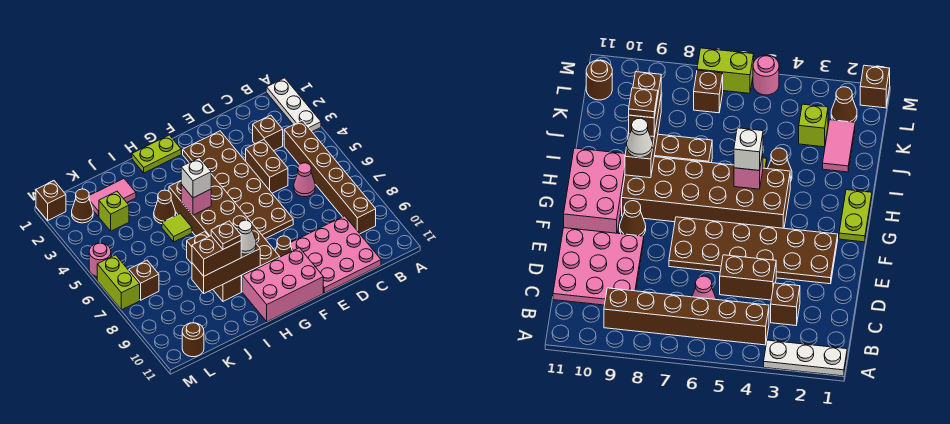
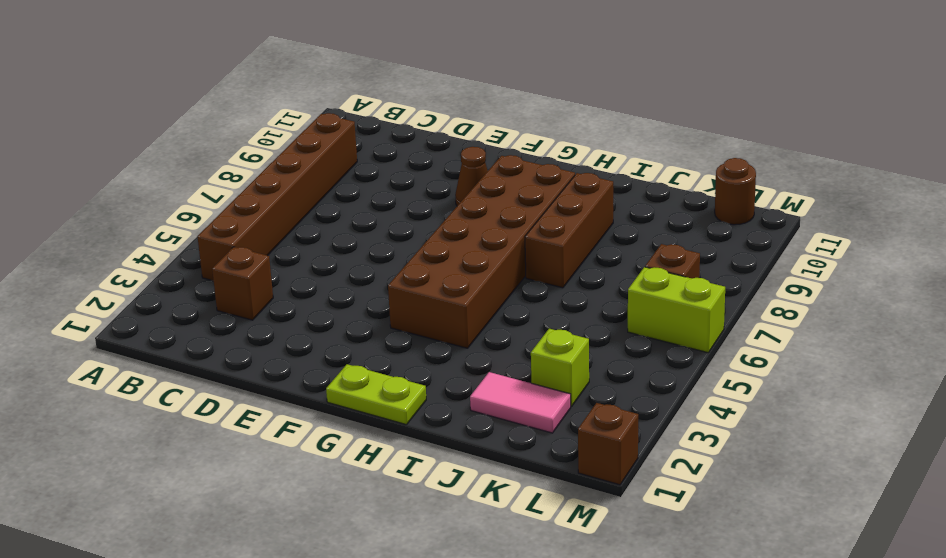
lime 1x2 brick [628,267,725,353] -> lime 1x2 brick turned to [97,255,140,310]
none -> white 1x3 plate [266,78,321,132]
none -> pink 1x1 cone [294,163,315,197]
none -> pink 3x3 plate [290,216,381,293]

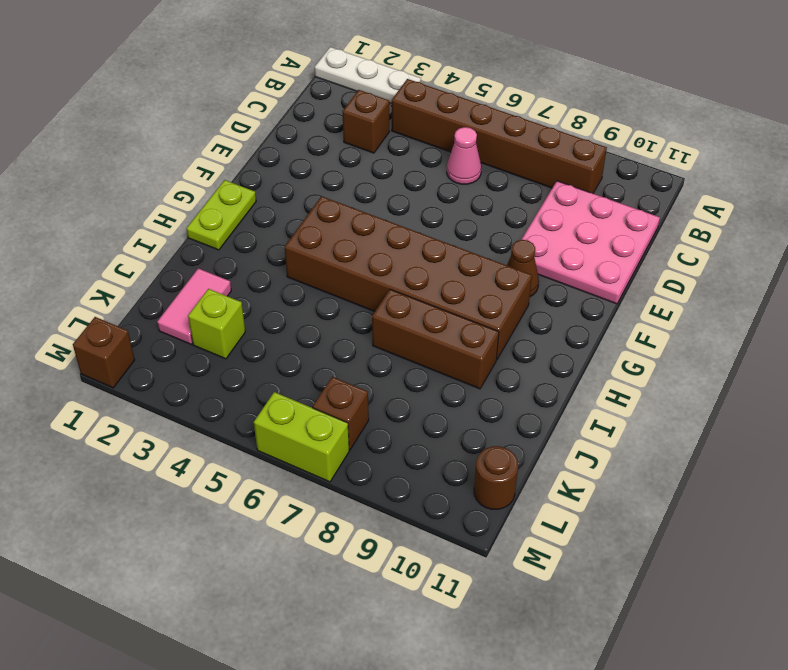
none -> brown 1x2 brick [246,140,288,193]
none -> brown 2x6 plate [183,131,293,239]
none -> pink 2x3 brick [243,248,323,322]

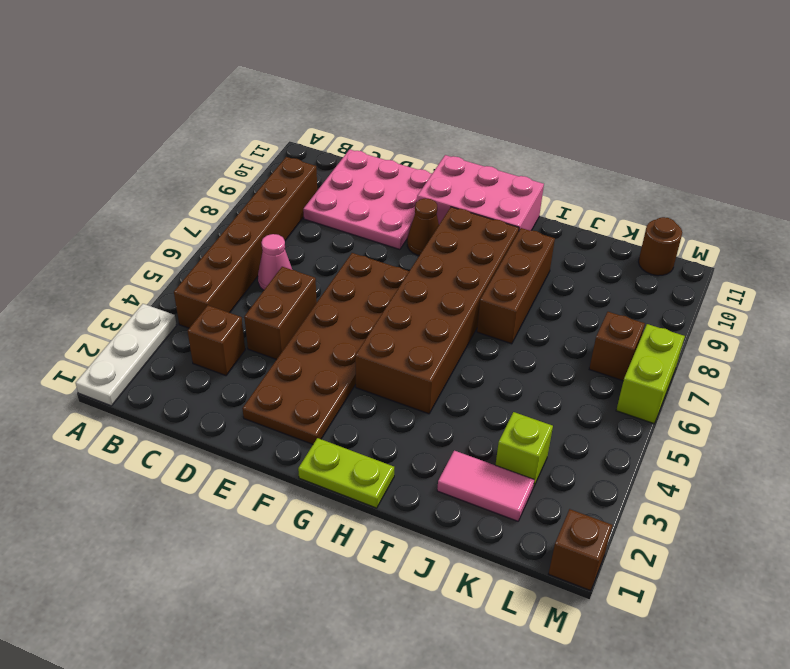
none -> brown 1x1 cone [154,190,176,224]
none -> lime 1x1 tile [162,214,192,242]
none -> brown 1x1 cone [72,189,93,223]

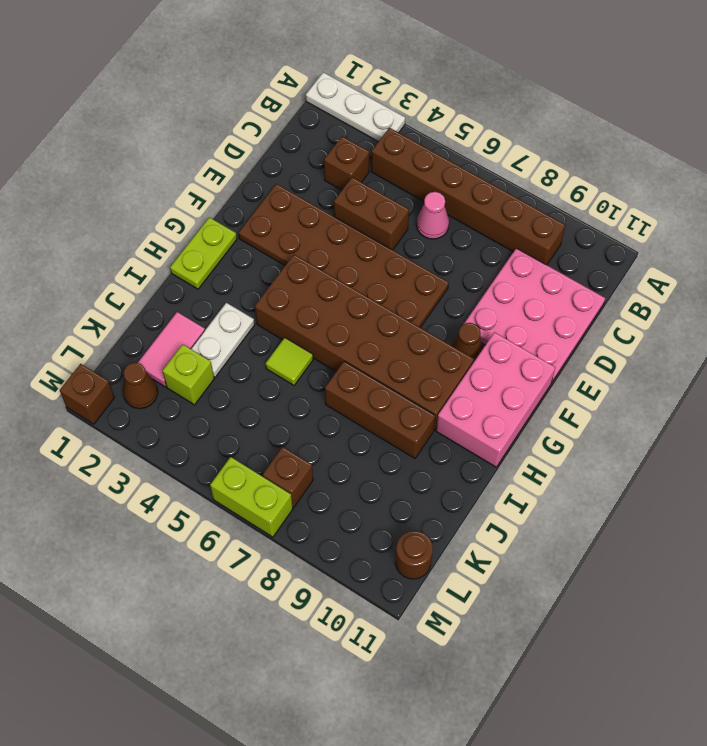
white 1x2 plate [191,303,255,377] -> none
none -> brown 1x1 cone [154,190,176,224]
none -> pink 1x1 round brick [89,243,111,277]
none -> pink 1x1 brick [181,184,211,215]

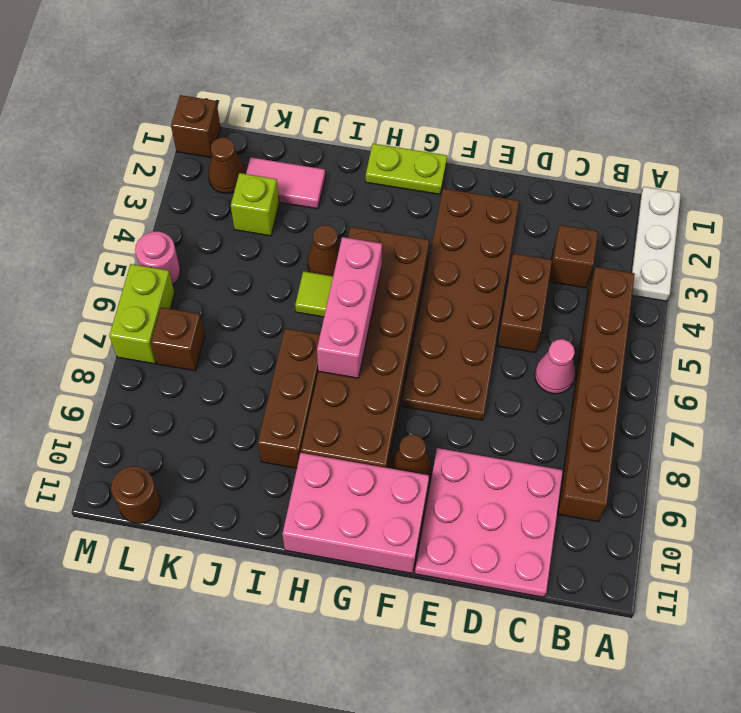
pink 1x3 brick [317,237,382,378] -> pink 1x1 brick [181,184,211,215]
none -> brown 1x3 brick [192,244,260,293]
none -> white 1x1 brick [181,158,211,198]
none -> white 1x1 cone [238,220,256,254]

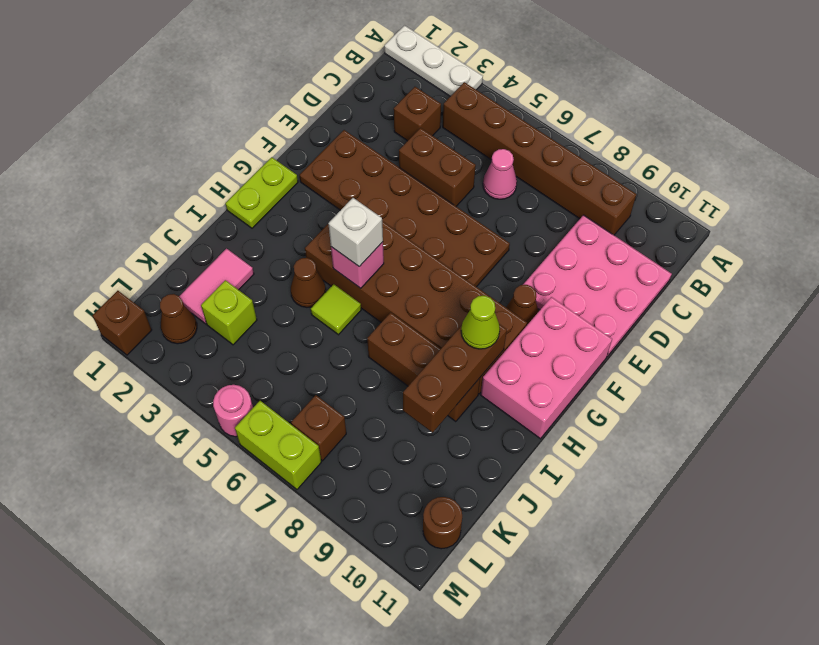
lime 1x1 cone [461,296,500,349] -> white 1x1 cone [238,220,256,254]
none -> brown 1x2 brick [192,236,241,276]
none -> brown 1x1 plate [211,221,241,249]

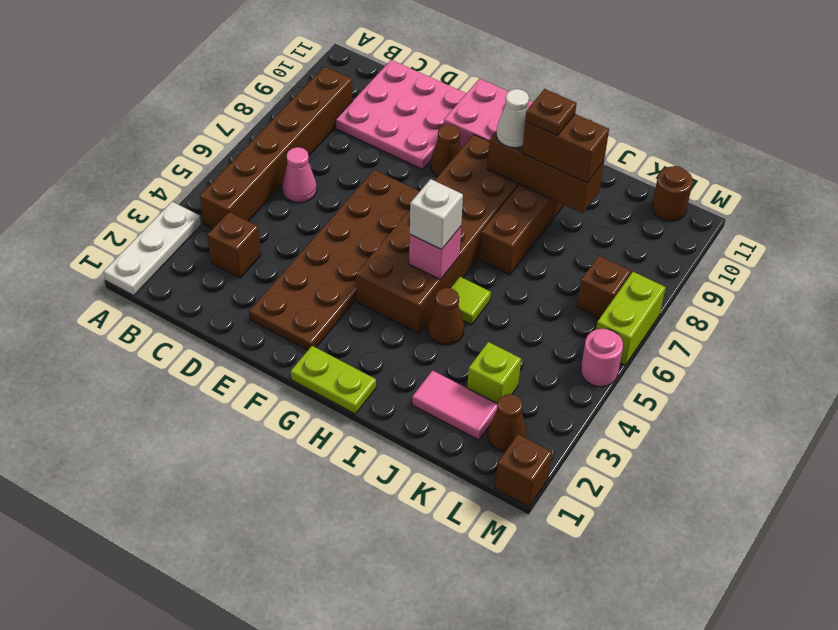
none -> brown 1x2 brick [246,140,288,193]

